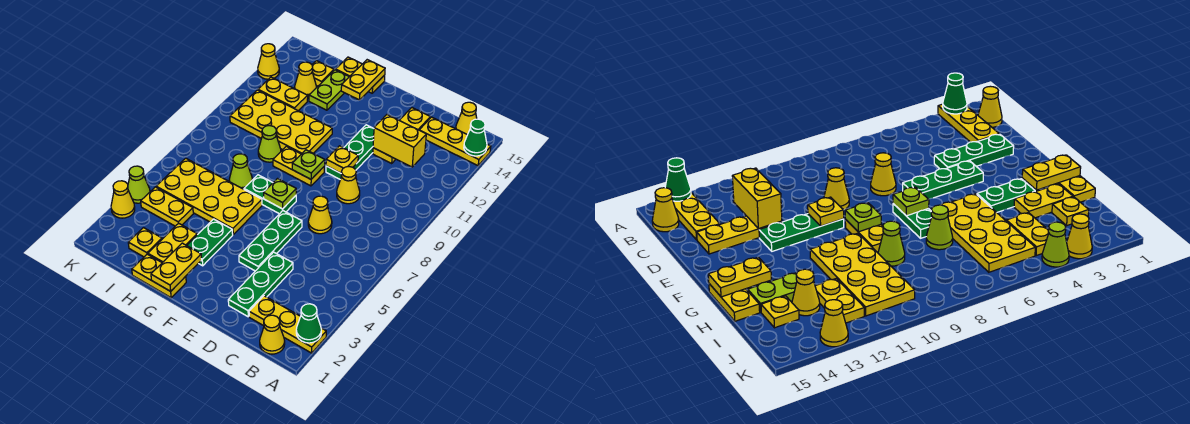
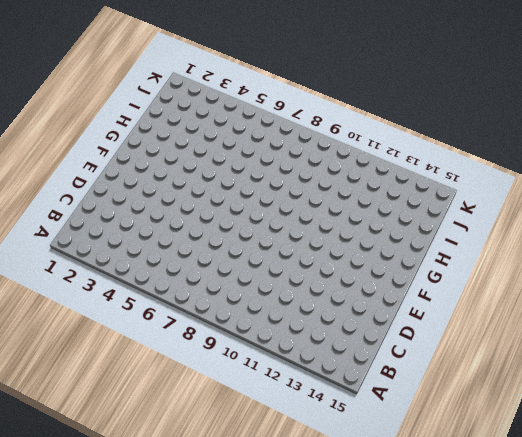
none -> yellow 1x3 plate [249,296,326,353]
none -> yellow 1x3 plate [420,117,491,166]
none -> yellow 1x1 cone [260,315,285,354]
none -> yellow 1x1 cone [456,102,477,135]

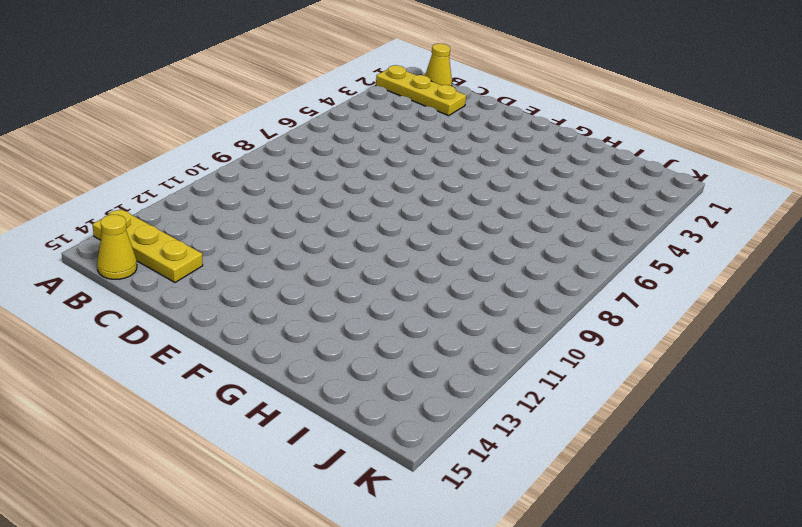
none -> green 1x3 plate [228,252,293,317]
none -> yellow 1x1 cone [308,196,332,234]
none -> yellow 1x1 cone [337,167,360,204]
none -> yellow 1x3 plate [373,108,430,163]

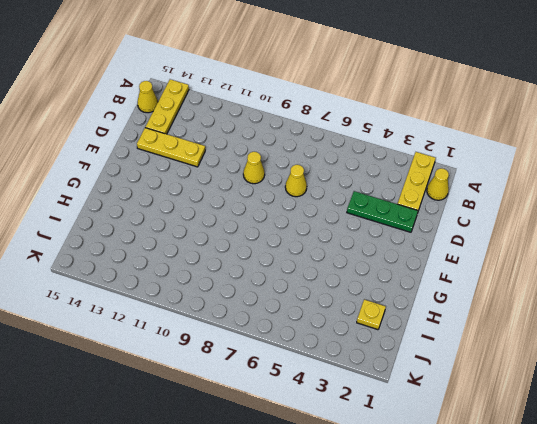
none -> green 1x3 plate [239,211,302,271]
none -> green 1x3 plate [326,125,374,179]
none -> green 1x2 plate [244,175,296,214]
none -> yellow 1x2 plate [273,146,324,186]

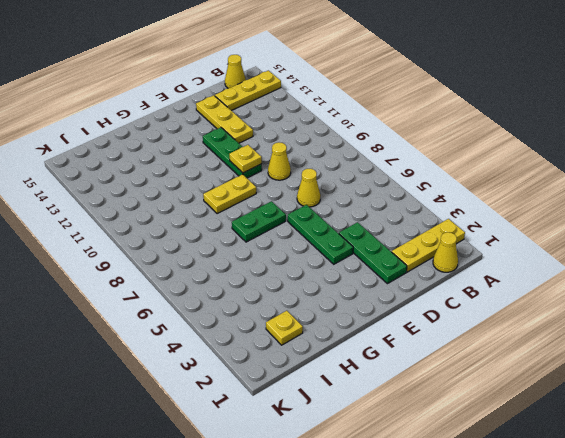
none -> yellow 1x2 plate [132,254,186,298]
none -> green 1x2 plate [187,219,233,266]
none -> yellow 2x4 plate [156,158,262,235]
none -> yellow 2x4 plate [230,90,332,154]

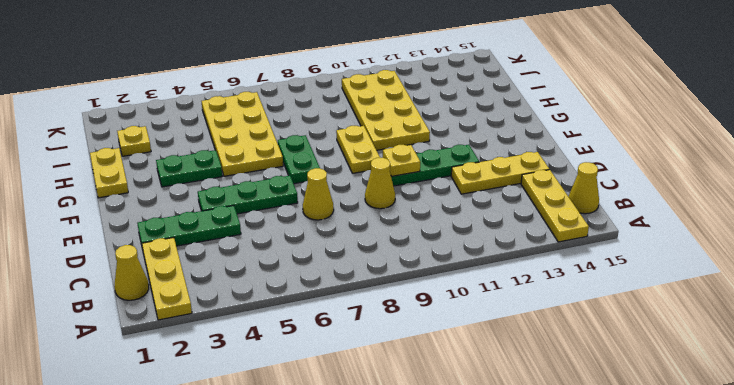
none -> yellow 1x2 plate [336,57,385,93]
none -> yellow 1x2 plate [148,223,197,263]
none -> lime 1x1 cone [229,154,252,189]
none -> lime 1x1 cone [258,126,281,162]

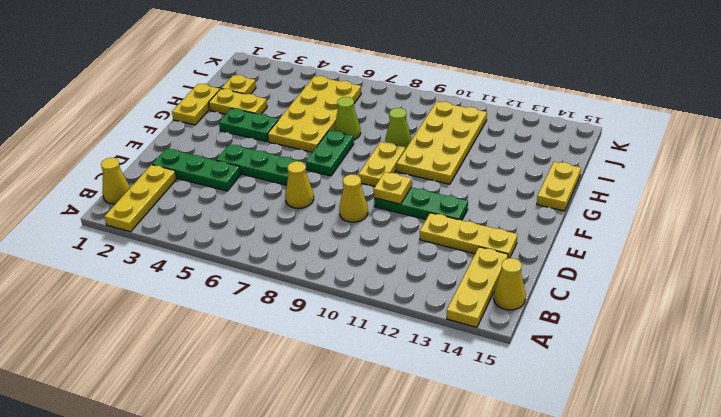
none -> lime 1x2 plate [309,70,349,110]
none -> yellow 1x2 plate [141,187,193,226]
none -> yellow 1x2 plate [258,77,308,111]
none -> yellow 1x1 cone [295,62,316,98]

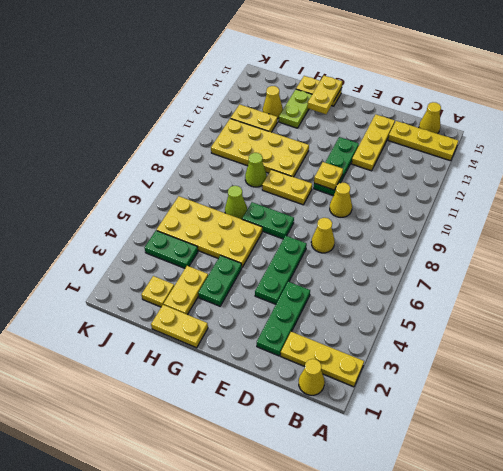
green 1x2 plate [145,231,198,268] -> yellow 1x2 plate [141,187,193,226]
none -> yellow 1x1 plate [312,61,334,86]
none -> yellow 1x1 cone [111,181,135,218]
none -> lime 1x1 cone [128,166,150,203]
none -> yellow 1x1 cone [258,44,279,79]

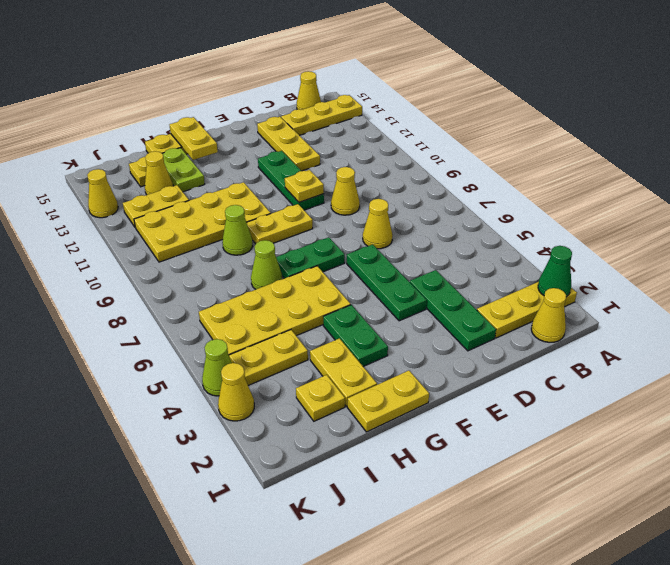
none -> green 1x1 cone [464,119,487,156]
none -> yellow 1x2 brick [373,115,426,167]
none -> lime 1x1 plate [264,179,296,209]
none -> lime 1x1 plate [292,150,325,179]

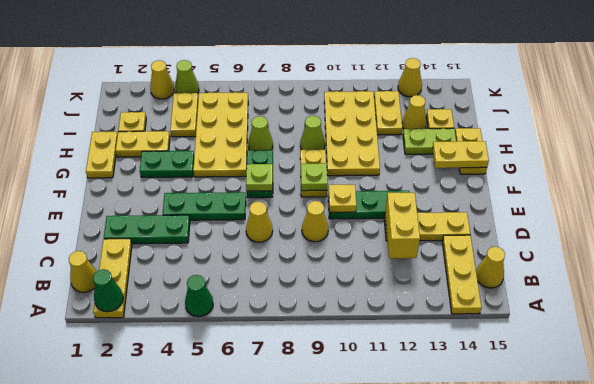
green 1x1 cone [185,275,213,317] -> green 1x1 cone moved to [464,119,487,156]
none -> yellow 1x2 plate [151,243,202,291]

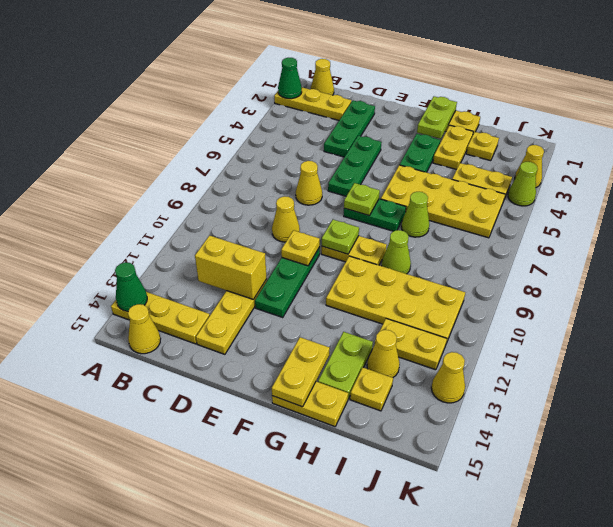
lime 1x2 plate [417,96,457,139] -> yellow 1x2 plate [151,243,202,291]

